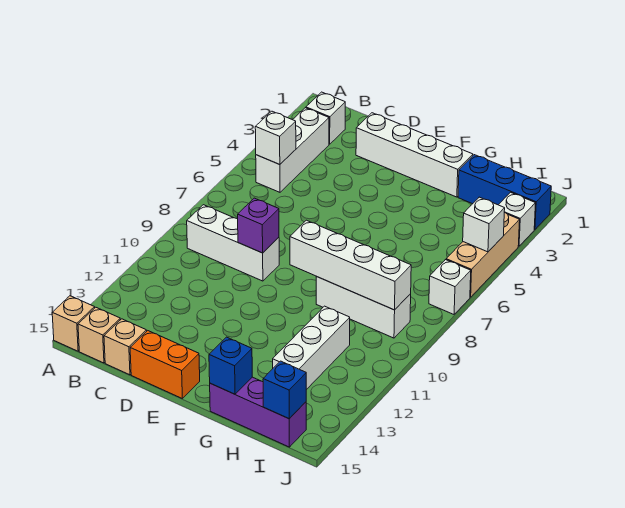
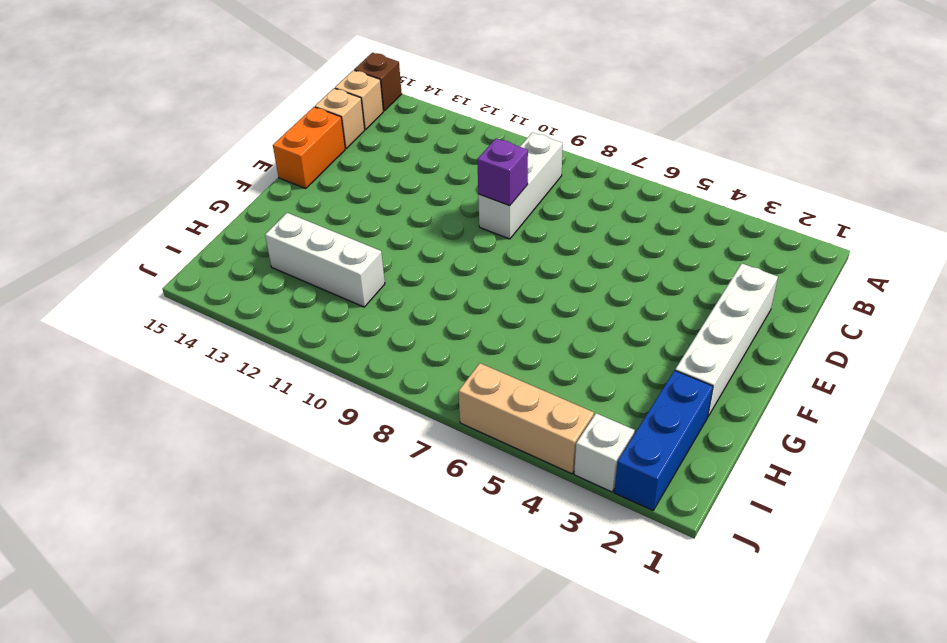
brown 1x1 brick [354,53,402,111] -> tan 1x1 brick [52,296,95,351]
none -> white 1x1 brick [306,92,345,144]
none -> white 1x3 brick [256,108,329,192]
none -> white 1x3 brick [316,277,411,338]

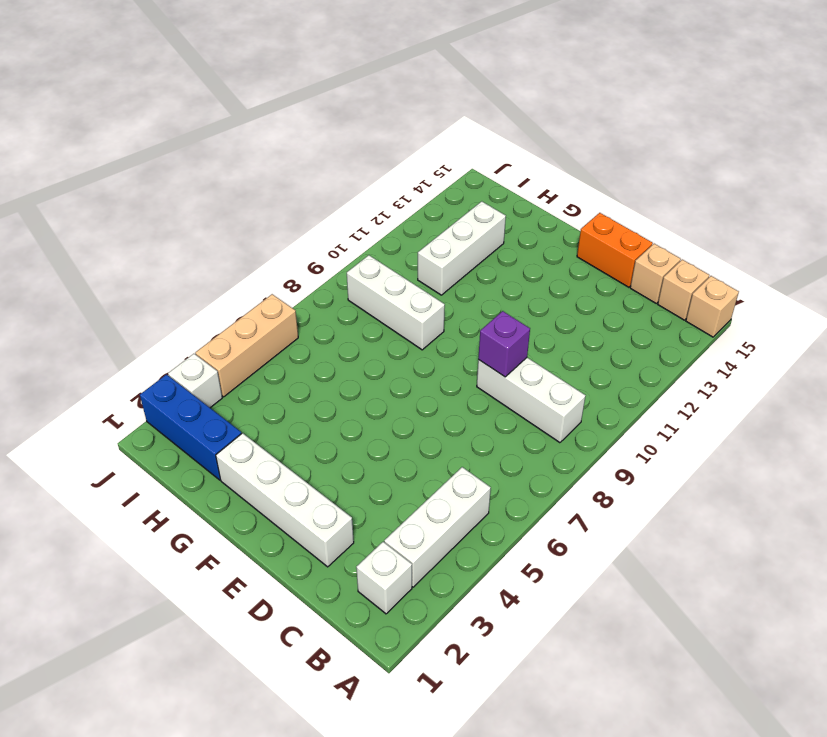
none -> purple 1x3 brick [210,377,306,447]
none -> white 1x1 brick [429,260,471,314]
none -> white 1x1 brick [255,111,296,165]

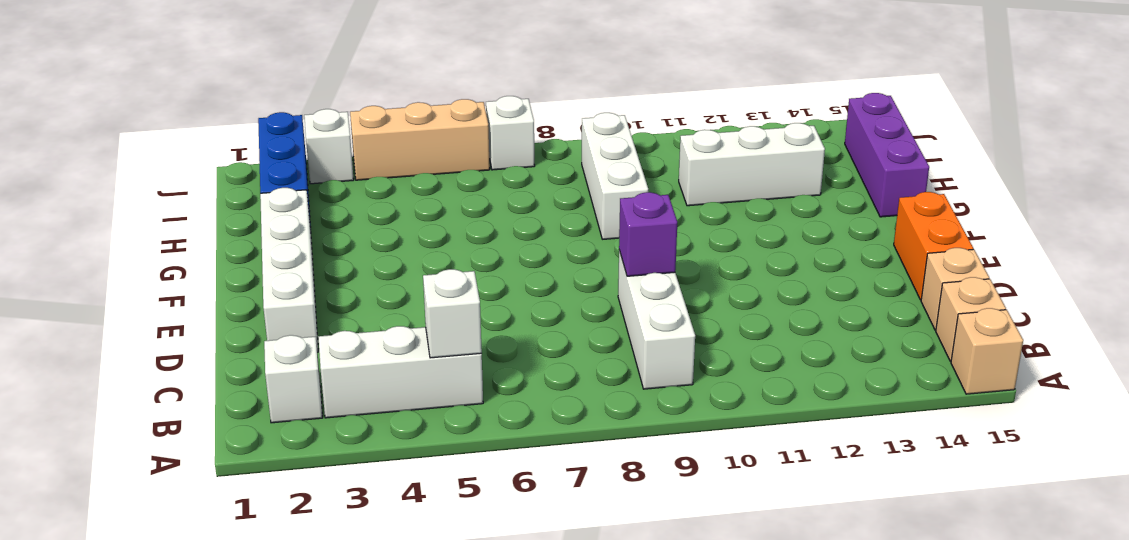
none -> white 1x4 brick [290,220,411,310]
none -> blue 1x1 brick [209,337,252,394]
none -> blue 1x1 brick [263,361,306,419]

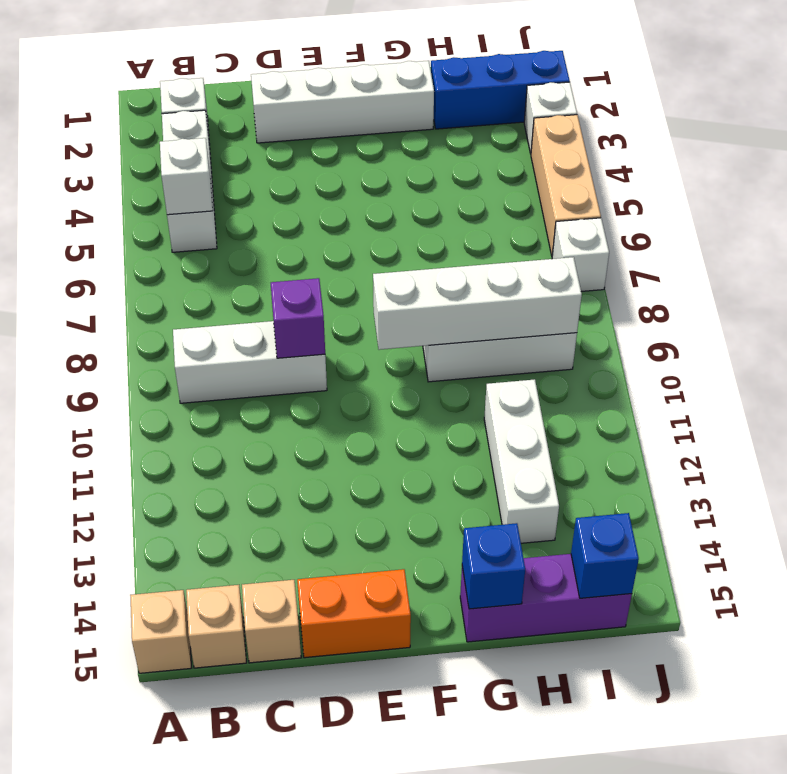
none -> white 1x1 brick [463,197,505,252]

